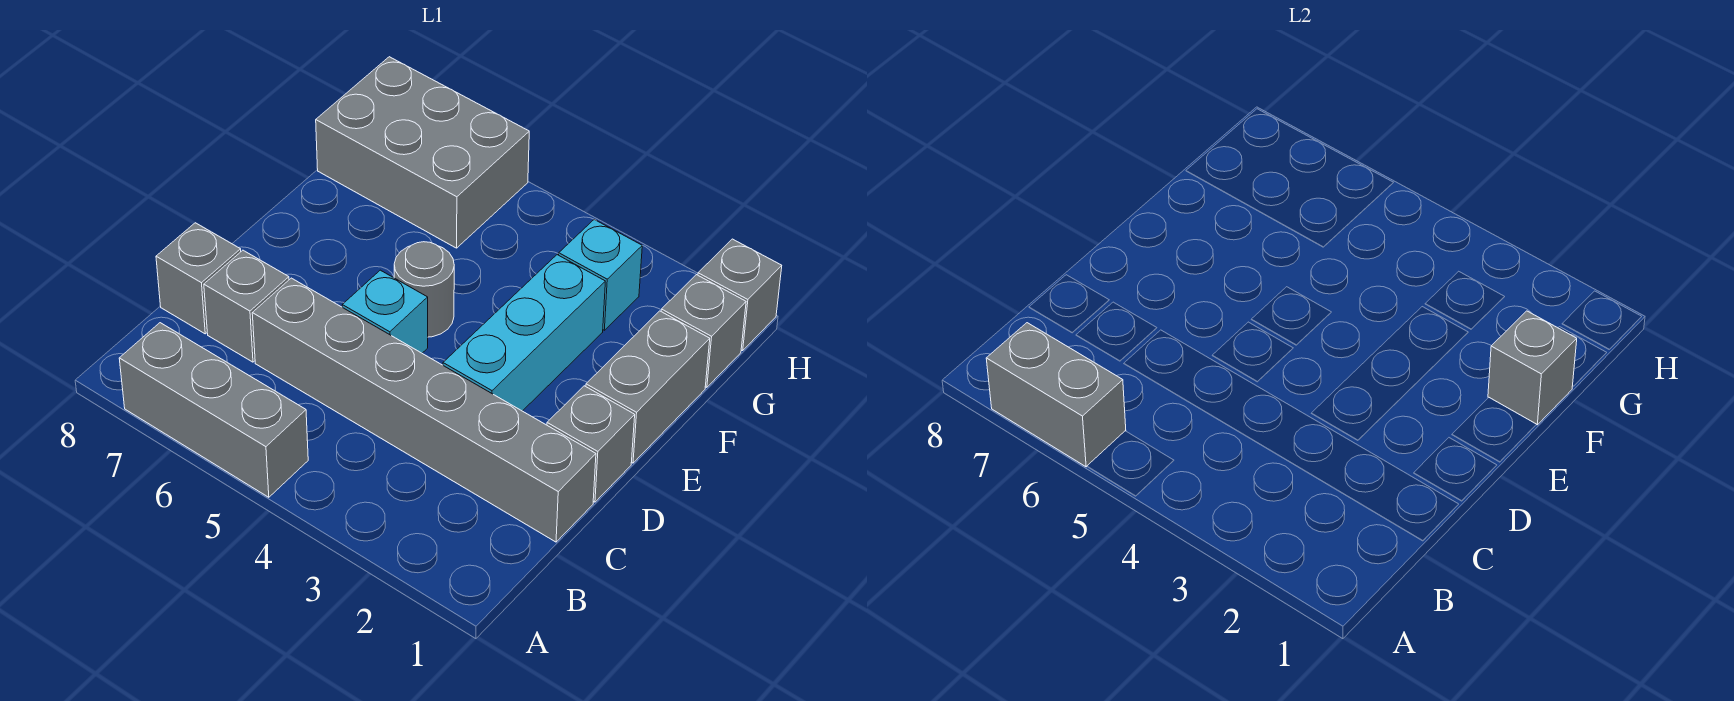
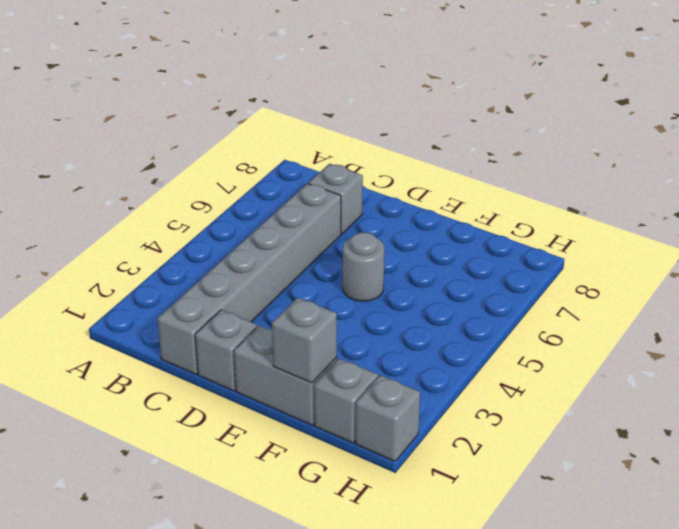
none -> grey 1x3 brick [119,323,308,497]
none -> grey 1x1 brick [156,223,241,334]
none -> cyan 1x3 brick [443,255,605,411]

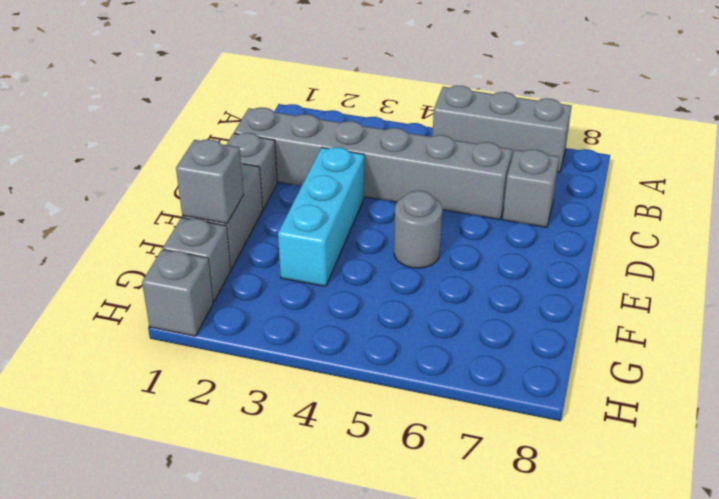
none -> grey 1x1 brick [156,223,241,334]
none -> cyan 1x1 brick [342,270,428,353]
none -> cyan 1x1 brick [559,220,642,330]

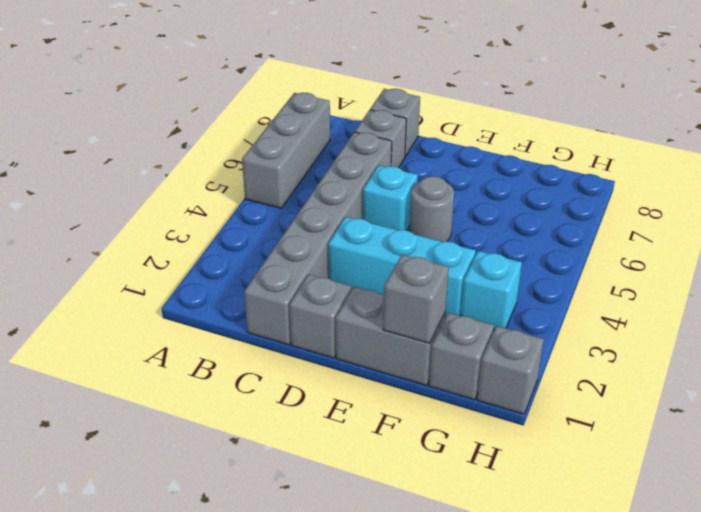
none -> grey 2x3 brick [316,57,529,248]
none -> grey 1x2 brick [986,323,1126,467]

